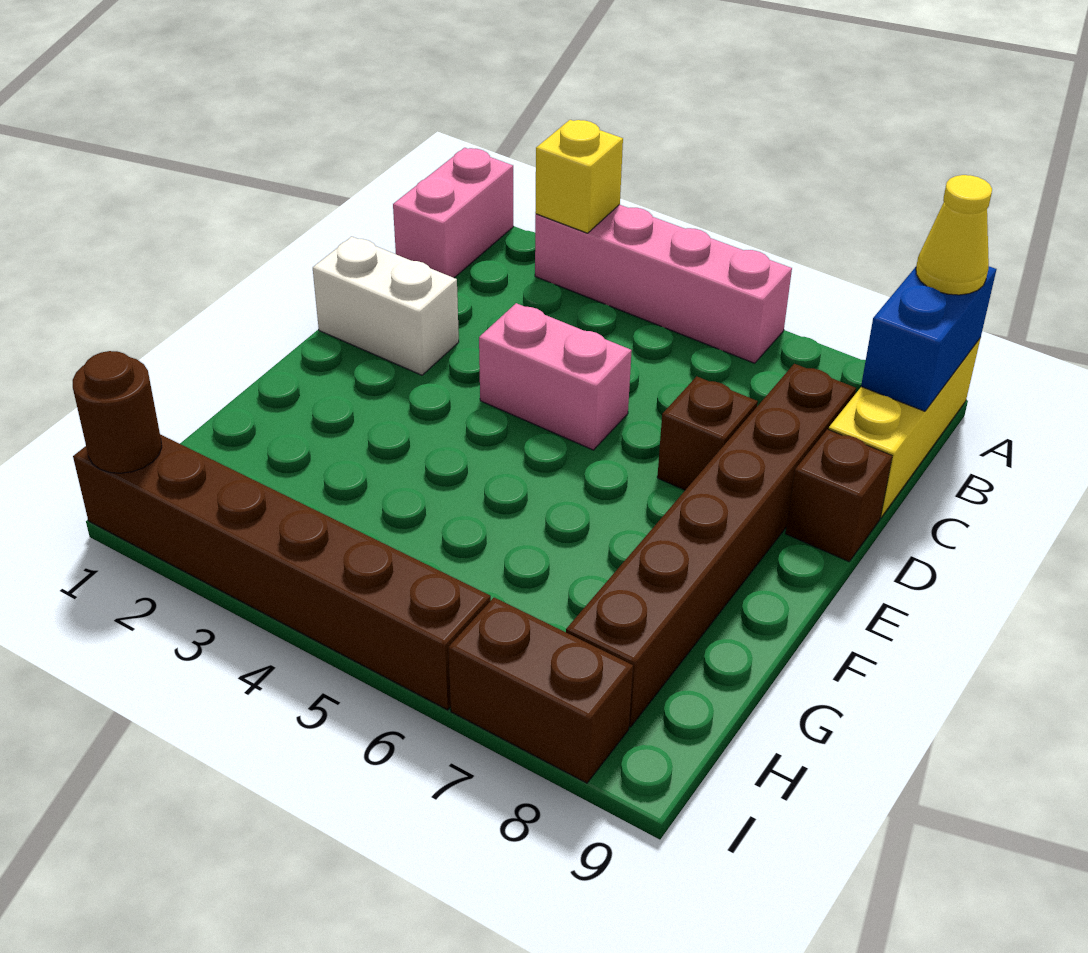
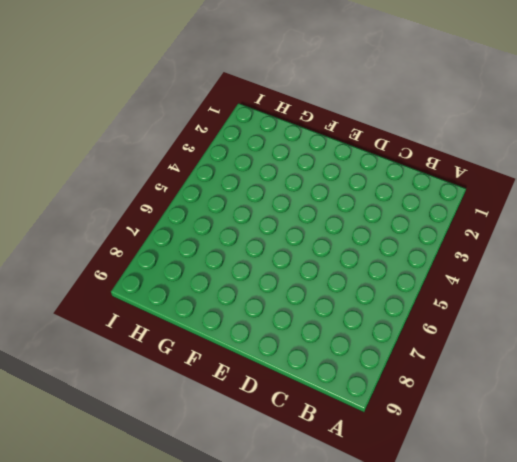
none -> pink 1x2 brick [393,148,513,278]
none -> pink 1x4 brick [535,205,792,363]
none -> yellow 1x3 brick [828,339,980,518]

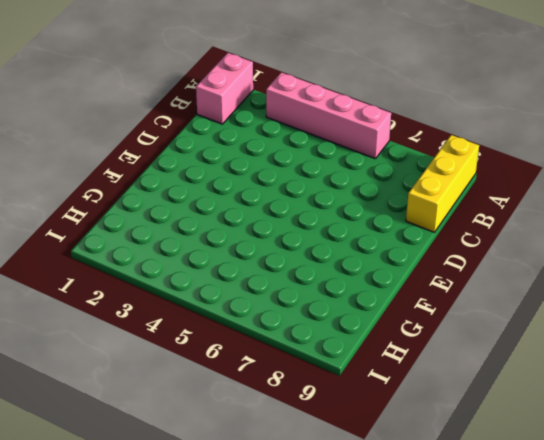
none -> brown 1x6 brick [566,364,856,727]
none -> white 1x2 brick [313,237,459,375]
none -> pink 1x2 brick [479,303,632,450]

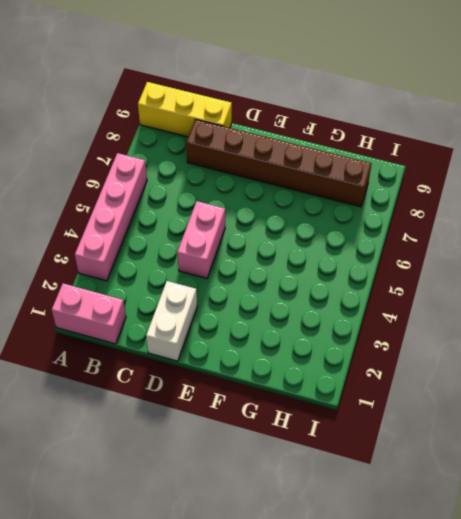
none -> brown 1x1 brick [657,376,758,490]
none -> brown 1x1 brick [785,429,892,561]
none -> brown 1x6 brick [73,434,491,710]

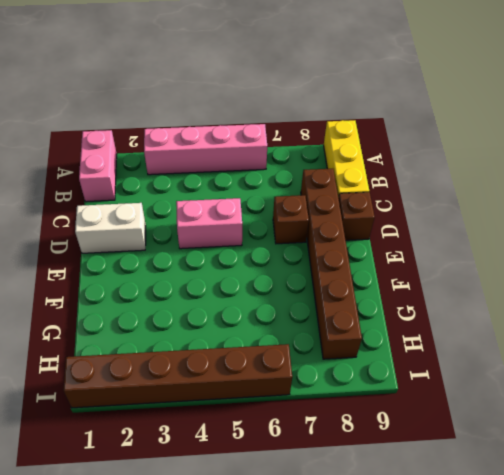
none -> brown 1x2 brick [448,598,633,783]
none -> yellow 1x1 brick [535,120,623,233]
none -> blue 1x2 brick [861,266,996,411]

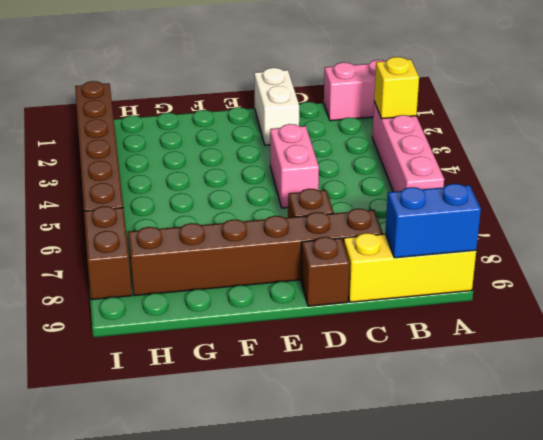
none -> brown 1x1 round brick [73,351,162,473]
none -> yellow 1x1 cone [916,175,992,295]

